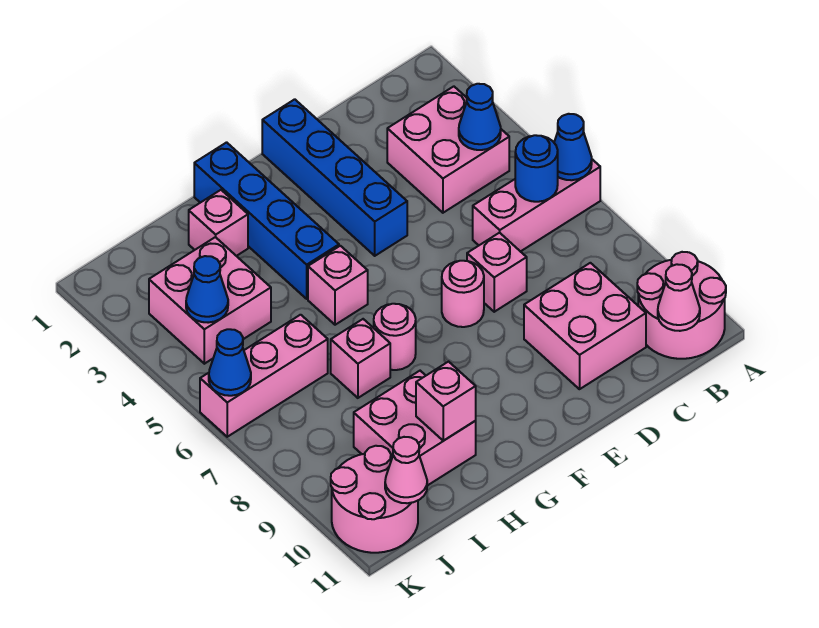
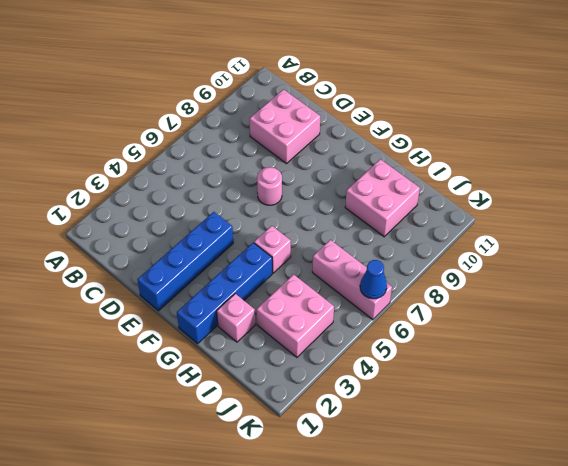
none -> pink 1x3 brick [473,159,600,252]
none -> pink 2x2 round brick [637,252,726,359]
none -> pink 2x2 brick [387,86,509,213]

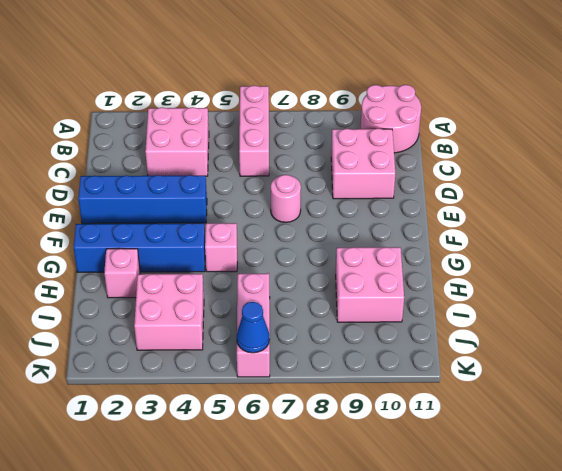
none -> pink 1x1 brick [467,233,527,312]
none -> pink 1x1 round brick [374,304,416,370]
none -> pink 1x1 brick [331,319,390,398]

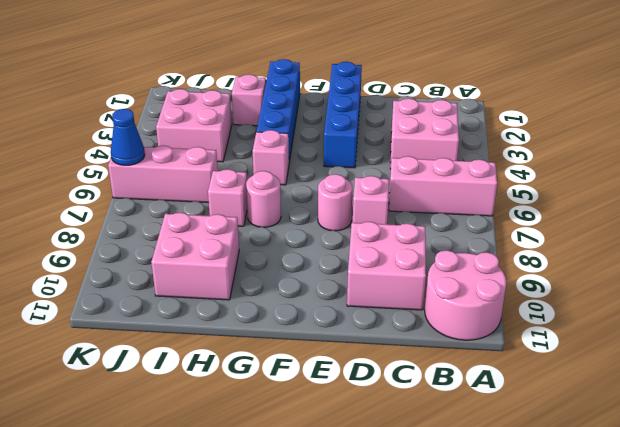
none -> pink 2x2 round brick [331,446,418,553]
none -> blue 1x1 cone [554,114,592,180]
none -> blue 1x1 cone [459,84,501,150]

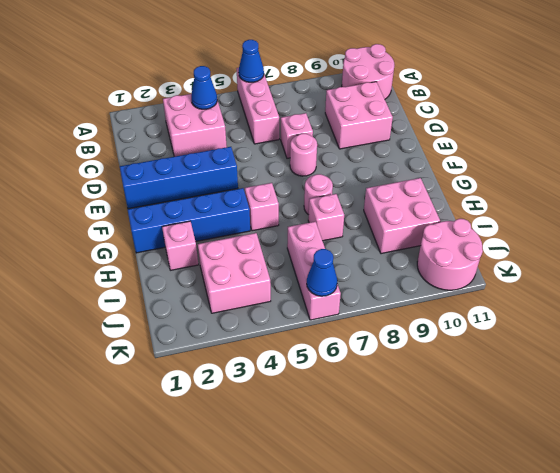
none -> blue 1x1 round brick [515,135,558,202]
none -> pink 1x1 cone [658,264,700,331]
none -> pink 1x1 brick [416,362,476,441]

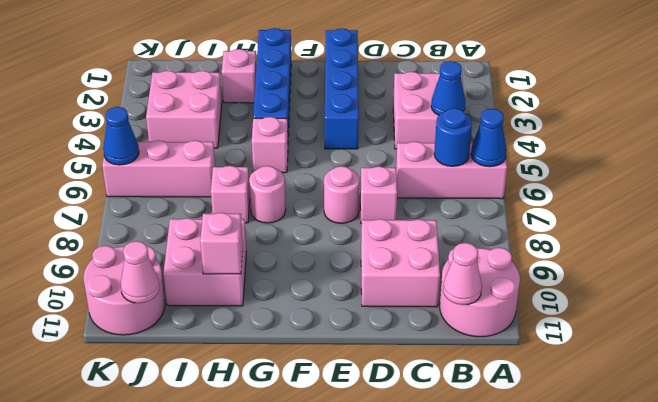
none -> blue 1x1 cone [186,256,228,323]

